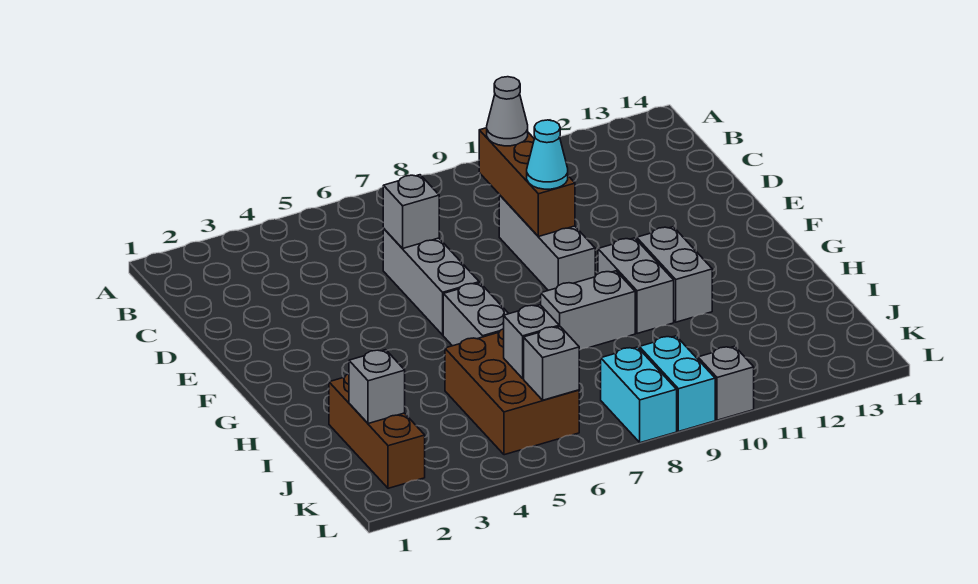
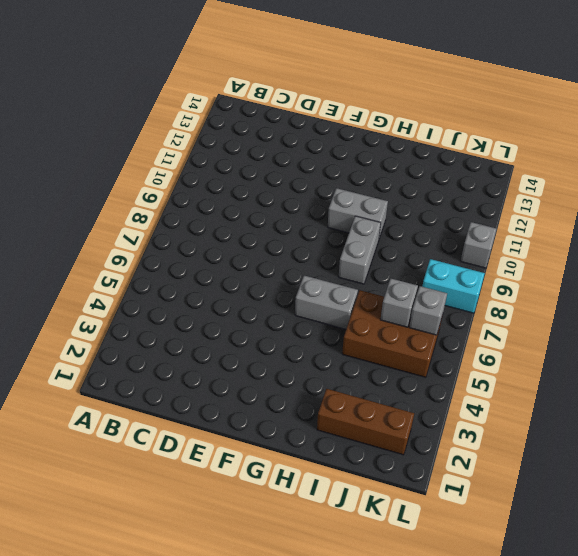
none -> grey 1x3 brick [383,229,479,335]
none -> grey 1x3 brick [499,195,595,290]
none -> grey 1x2 brick [637,227,712,322]

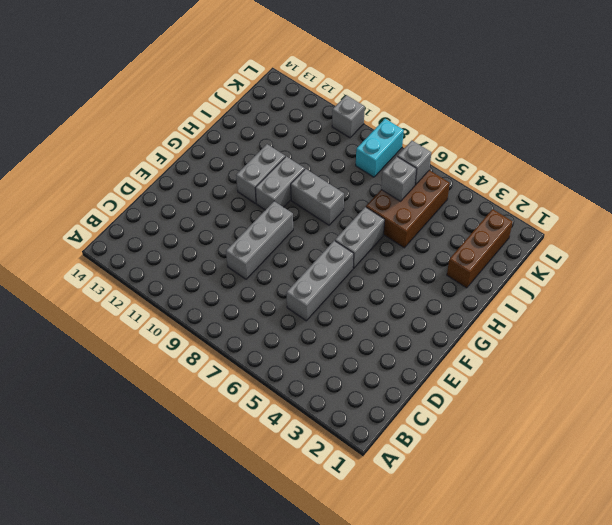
none -> cyan 1x2 brick [639,336,715,431]
none -> brown 1x3 brick [479,128,575,237]
none -> grey 1x1 brick [383,175,439,249]

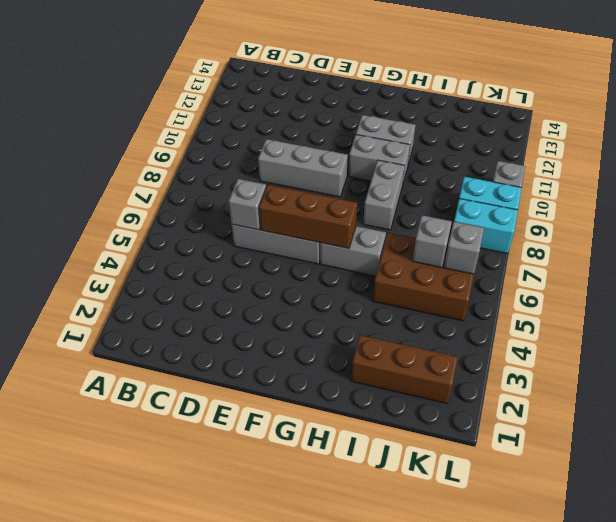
brown 1x3 brick [259,185,357,248] -> brown 1x3 brick moved to [479,128,575,237]
none -> grey 1x1 brick [349,350,405,424]
none -> grey 1x1 cone [487,77,528,146]
none -> cyan 1x1 cone [527,120,568,189]

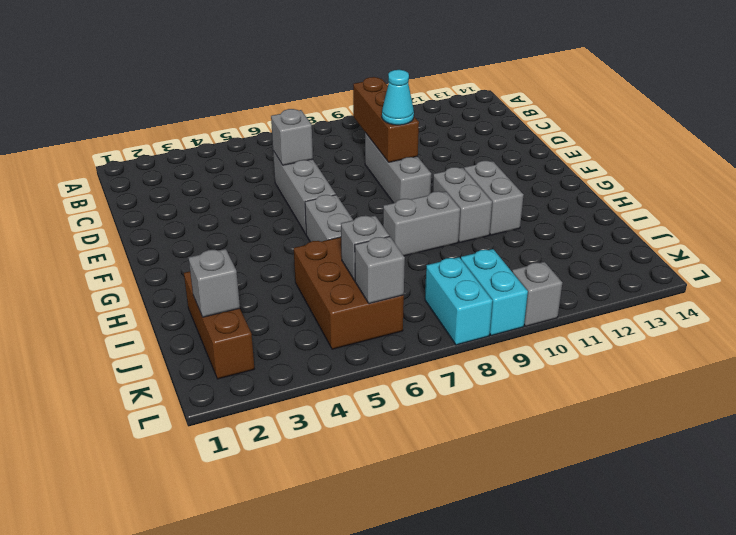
none -> grey 1x1 cone [487,77,528,146]

